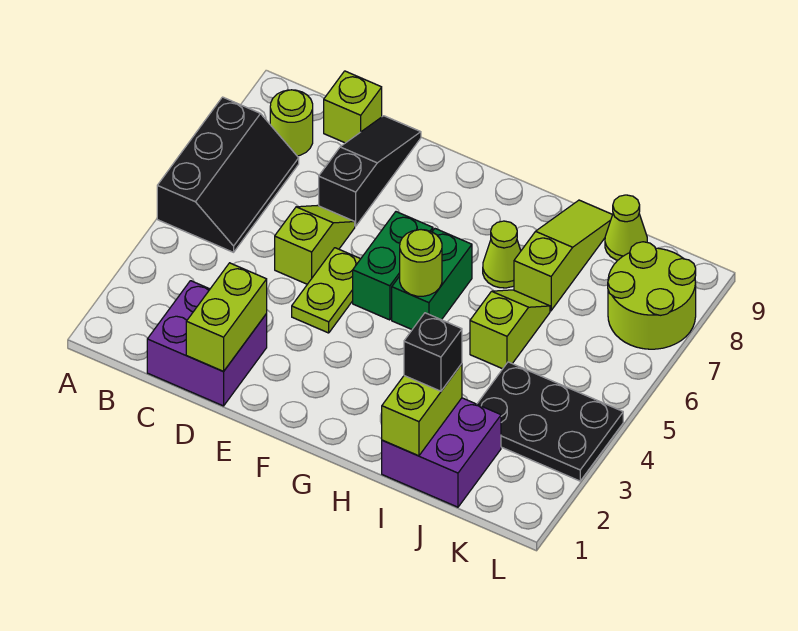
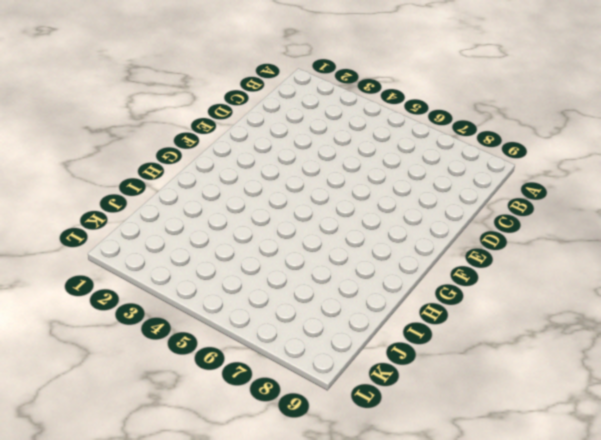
none -> black 2x3 slope [157,97,299,252]
none -> lime 1x1 round brick [270,90,313,156]
none -> purple 2x2 brick [147,281,267,406]

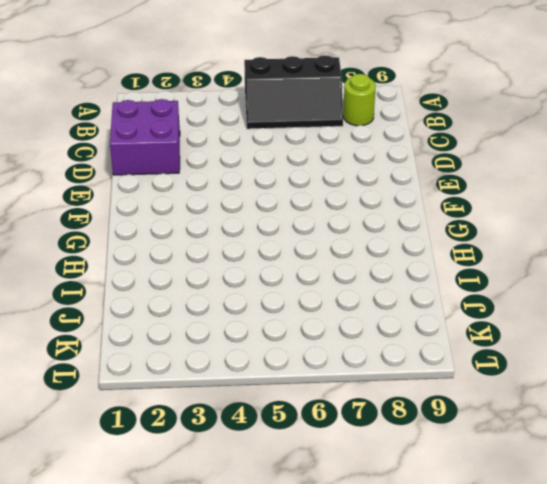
none -> lime 1x1 brick [324,71,382,143]
none -> lime 1x2 slope [275,205,355,284]
none -> black 1x3 slope [319,116,421,226]

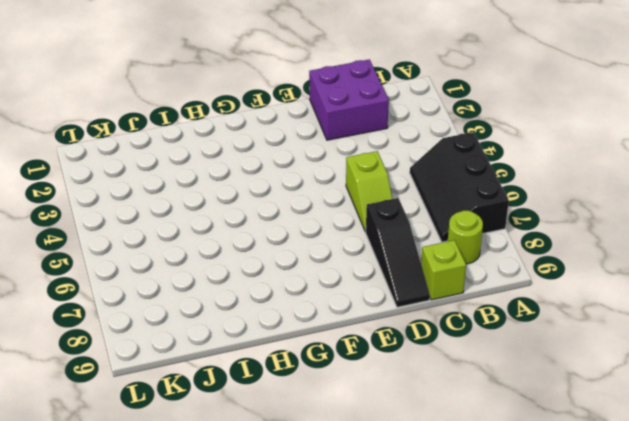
none -> lime 1x2 plate [292,248,360,333]
none -> green 1x2 brick [353,212,433,320]
none -> green 1x2 brick [392,229,472,329]

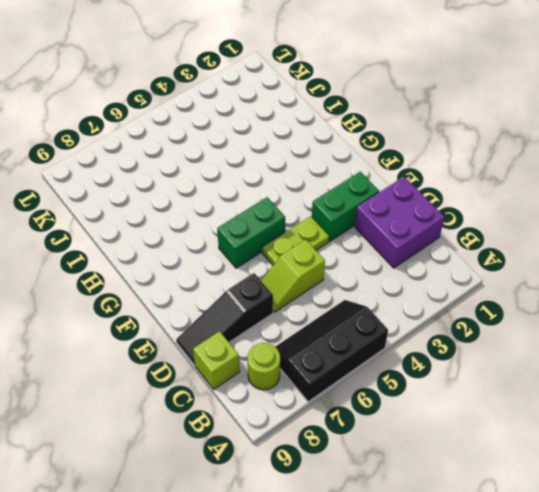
green 1x2 brick [312,172,379,241] -> green 1x2 brick moved to [392,229,472,329]
none -> lime 1x1 cone [483,221,521,288]
none -> purple 2x2 brick [382,398,501,507]
none -> lime 1x2 slope [470,290,550,369]

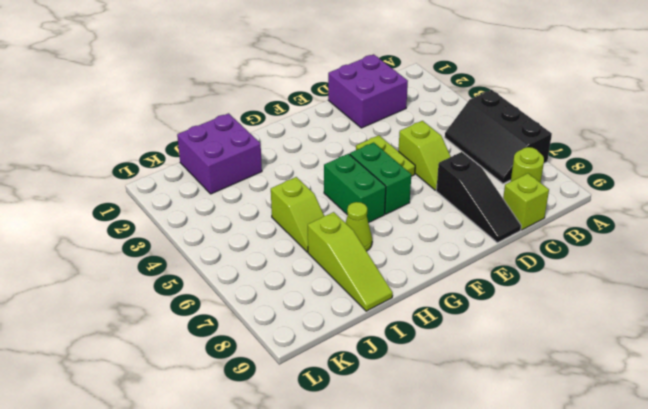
none -> black 2x3 plate [477,362,623,481]
none -> lime 1x1 cone [605,195,647,260]
none -> lime 2x2 round brick [608,242,696,349]

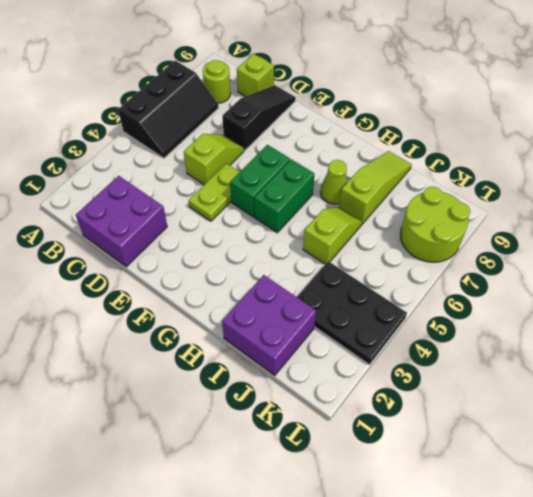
none -> lime 1x1 cone [605,195,647,260]
none -> lime 1x2 brick [186,263,267,371]
none -> lime 1x1 round brick [400,230,442,296]

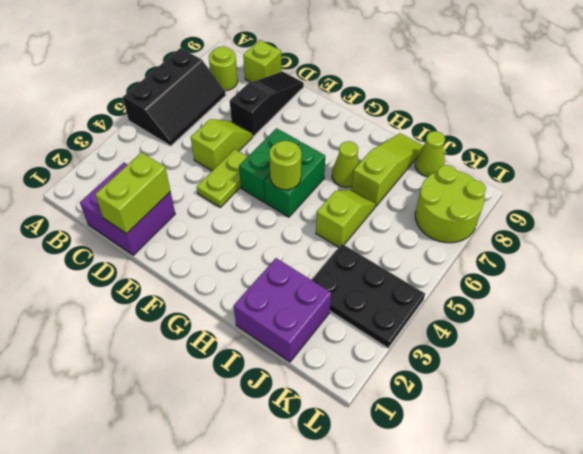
none -> lime 1x2 brick [382,364,462,456]
none -> black 1x1 brick [404,313,462,391]

